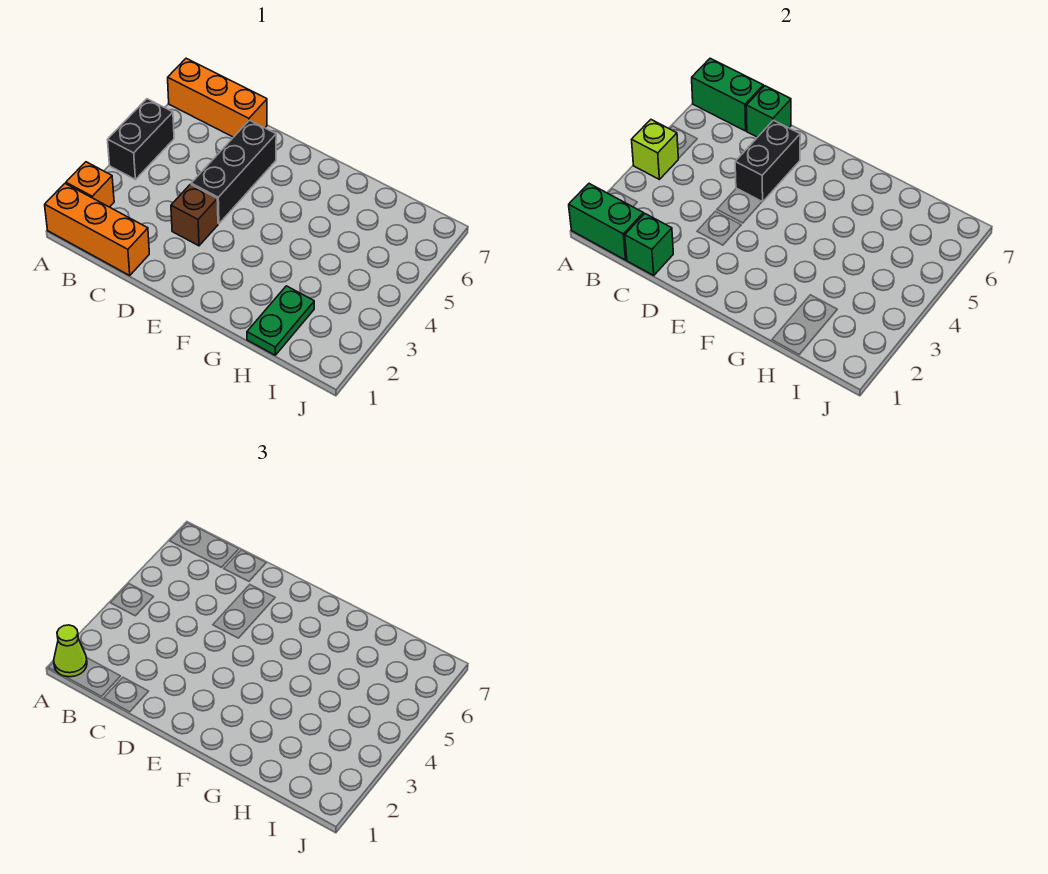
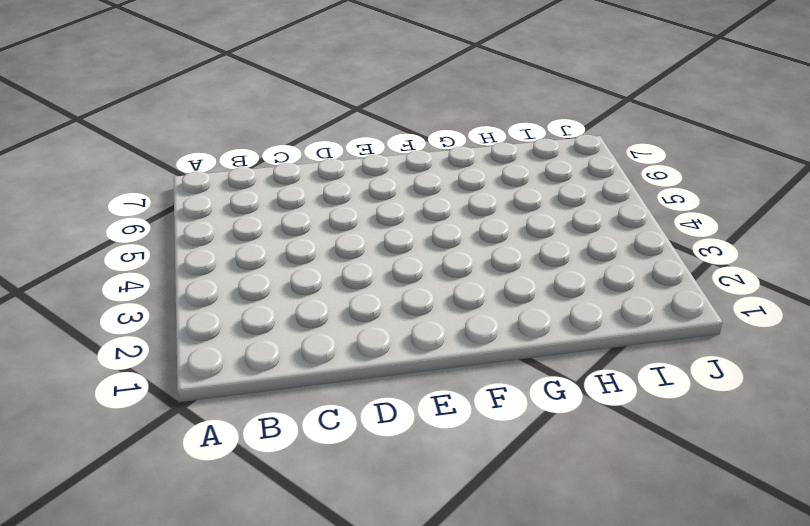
none -> orange 1x3 brick [45,184,149,275]
none -> orange 1x1 brick [66,162,114,207]
none -> black 1x2 brick [108,99,174,179]

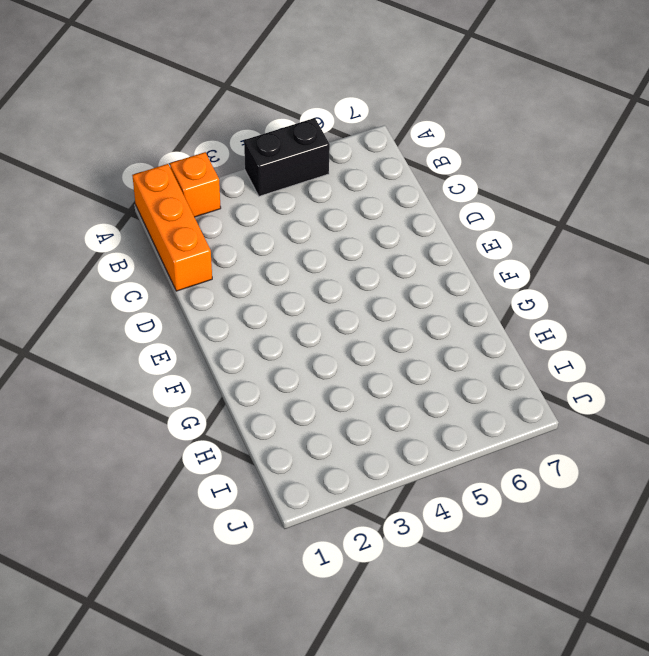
none -> orange 1x3 brick [168,58,267,137]
none -> brown 1x1 brick [171,184,218,246]
none -> black 1x3 brick [191,120,276,224]

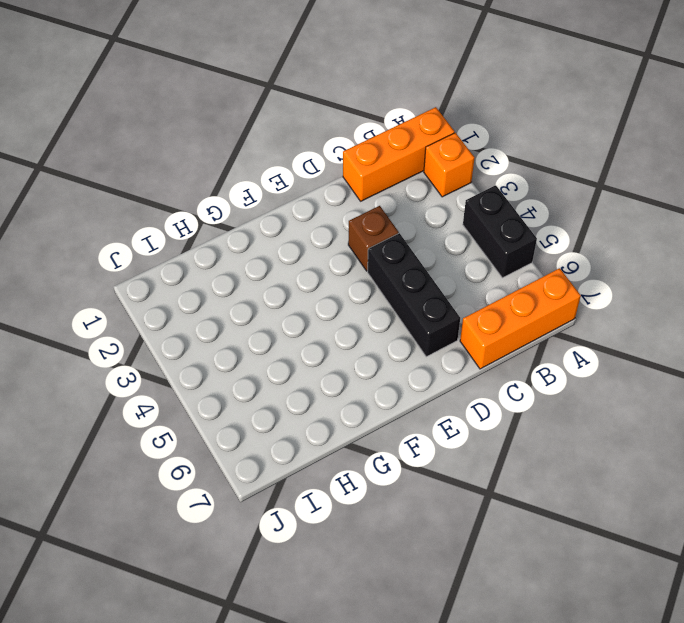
none -> green 1x2 plate [247,286,314,355]
none -> green 1x2 brick [569,184,644,260]
none -> lime 1x1 brick [632,120,678,179]

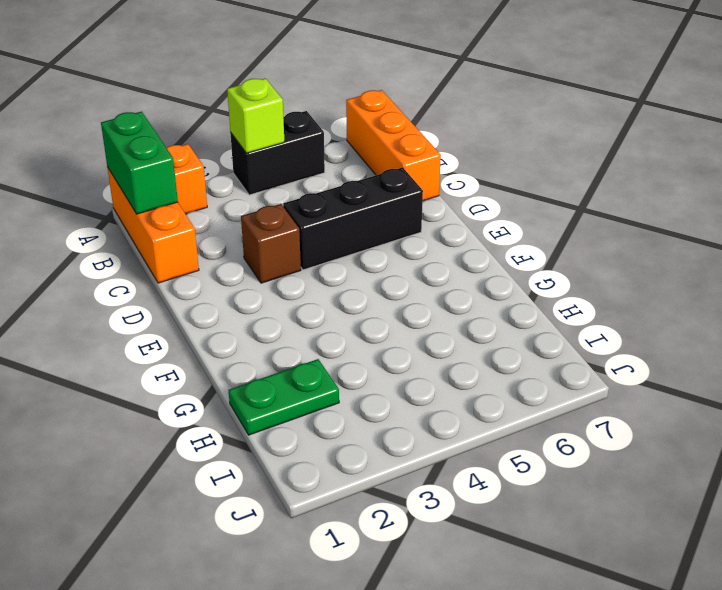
none -> green 1x2 brick [692,58,763,131]
none -> green 1x1 brick [625,214,673,275]
none -> green 1x1 brick [746,86,791,137]

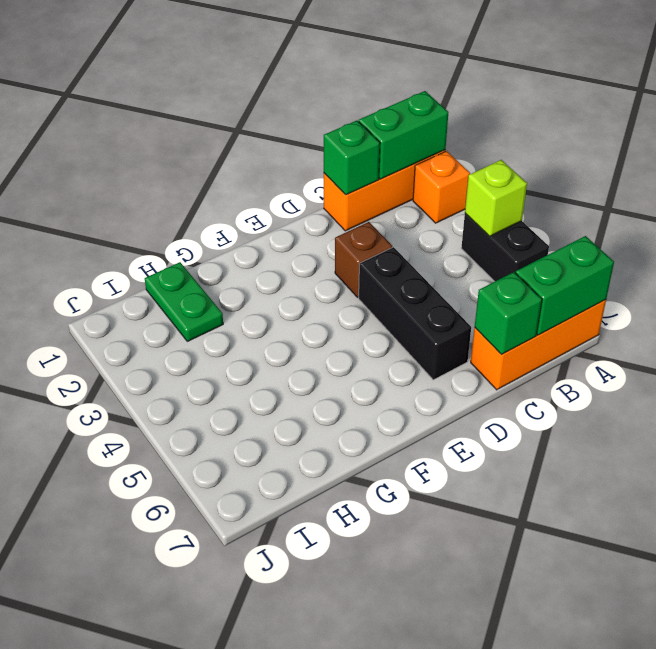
none -> black 1x2 brick [735,120,800,202]
none -> lime 1x1 cone [54,625,87,677]

